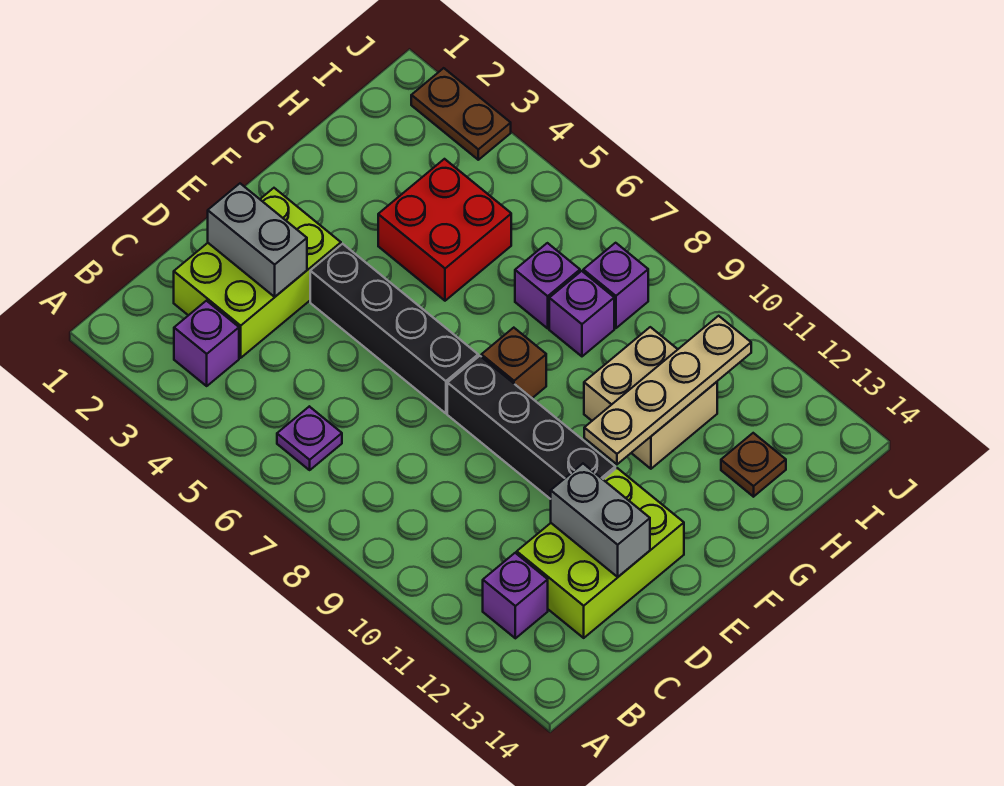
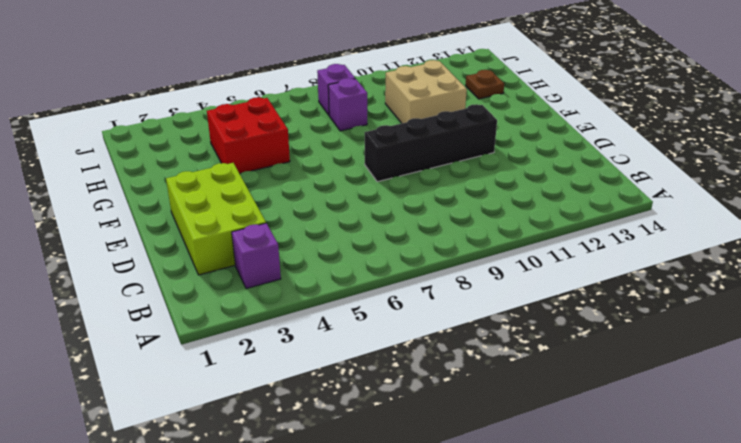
none -> purple 1x1 plate [277,406,342,470]
none -> purple 1x1 brick [483,553,548,638]
none -> lime 2x3 brick [517,468,684,638]

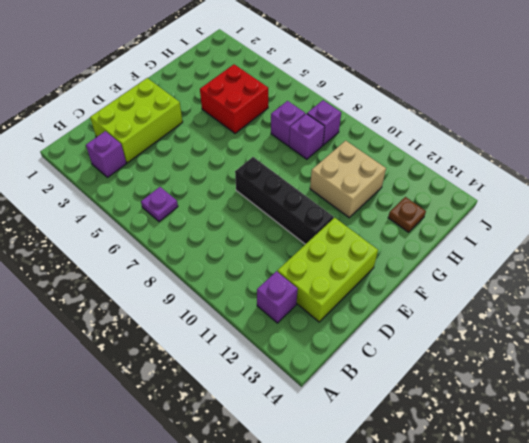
none -> black 1x4 brick [310,244,478,413]
none -> brown 1x1 brick [481,328,546,398]
none -> brown 1x2 plate [411,68,511,160]

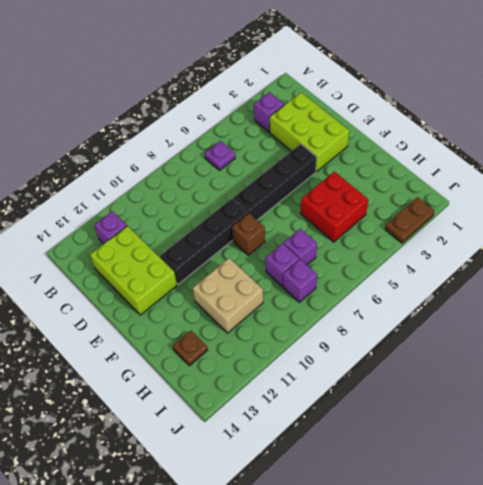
none -> grey 1x2 brick [208,184,307,297]
none -> grey 1x2 brick [551,464,650,577]
none -> tan 1x4 plate [584,316,751,464]

